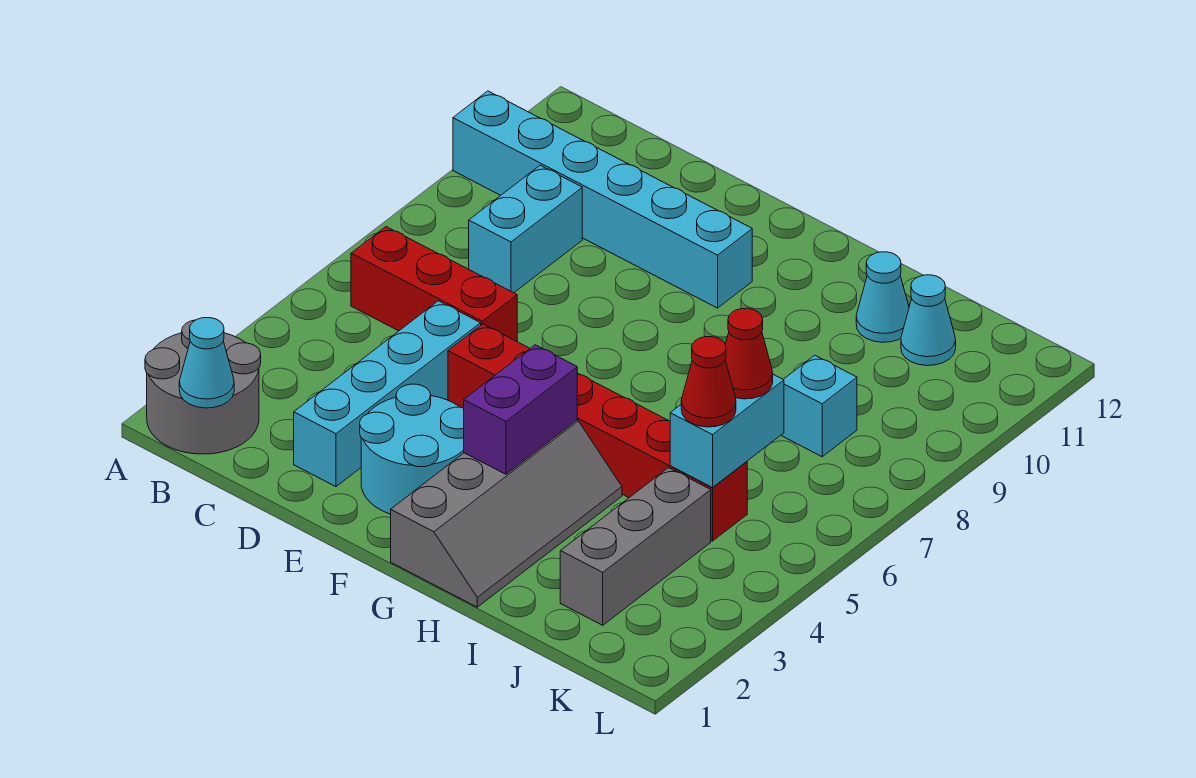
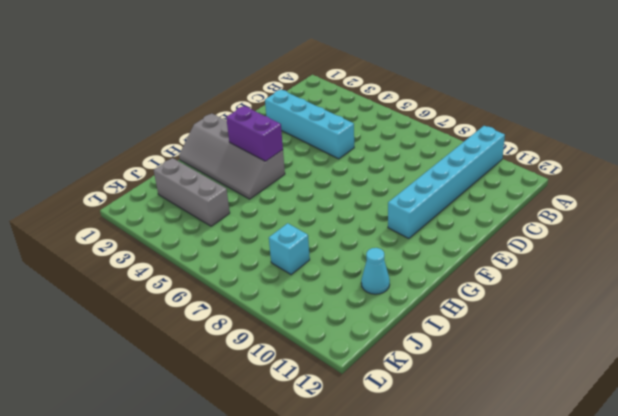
none -> grey 2x2 round brick [145,320,261,454]
none -> red 1x3 brick [351,227,517,341]
none -> cyan 1x2 brick [469,165,582,293]

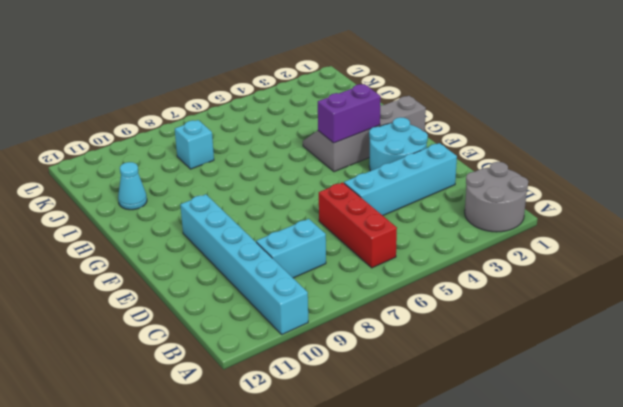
none -> red 1x6 brick [448,324,747,541]
none -> grey 1x3 brick [560,468,711,625]
none -> cyan 1x1 cone [901,275,956,366]

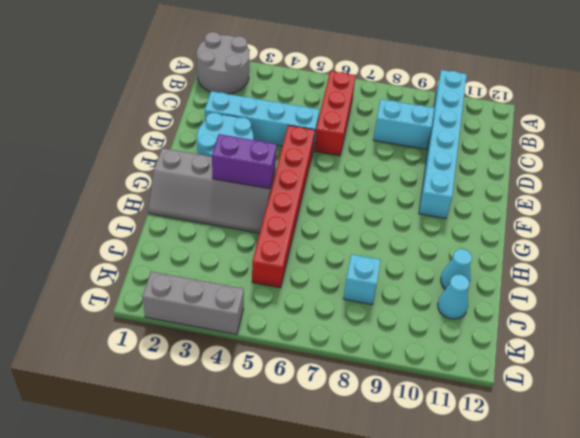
grey 1x3 brick [142,272,244,334] -> grey 1x3 brick moved to [560,468,711,625]
none -> cyan 1x1 cone [179,318,234,408]
none -> cyan 1x2 brick [670,374,784,488]
none -> red 1x1 cone [681,337,736,427]

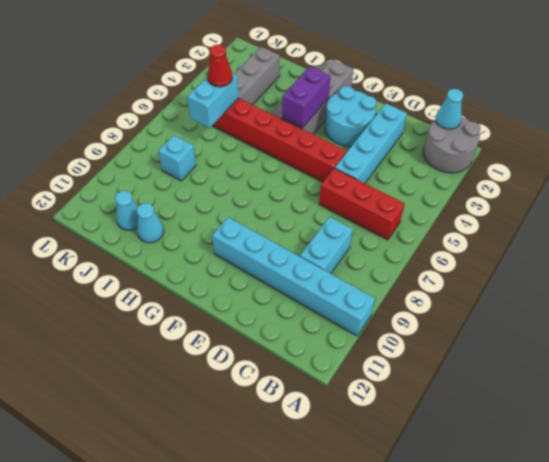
none -> red 1x1 cone [725,308,773,399]

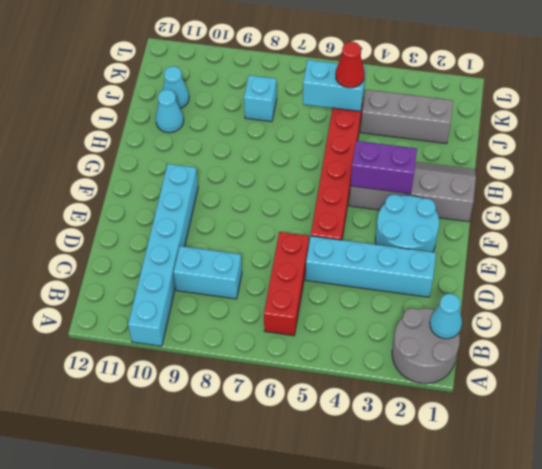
none -> red 1x1 cone [725,308,773,399]

